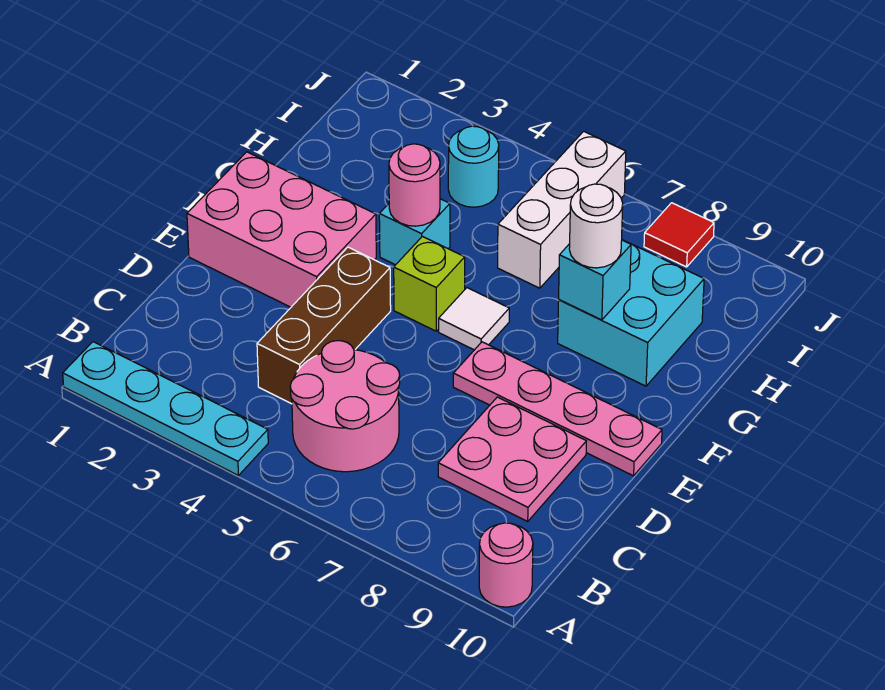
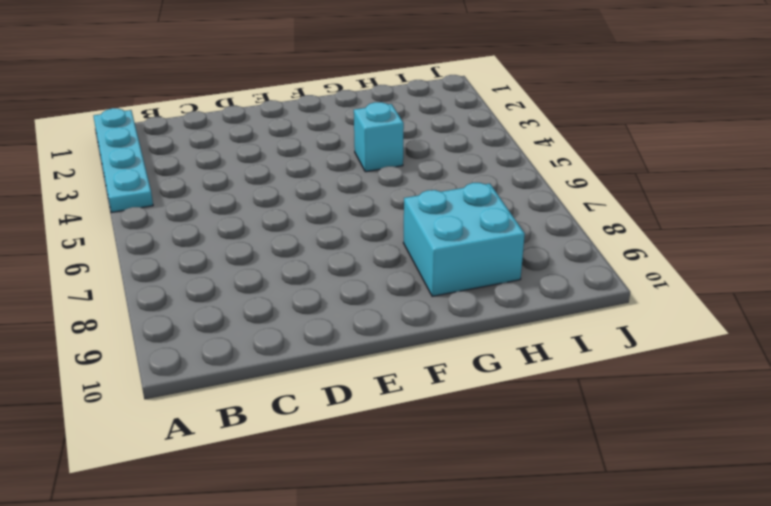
none -> pink 1x1 round brick [479,523,533,607]
none -> pink 2x2 round brick [290,341,400,472]
none -> brown 1x3 brick [257,247,391,404]

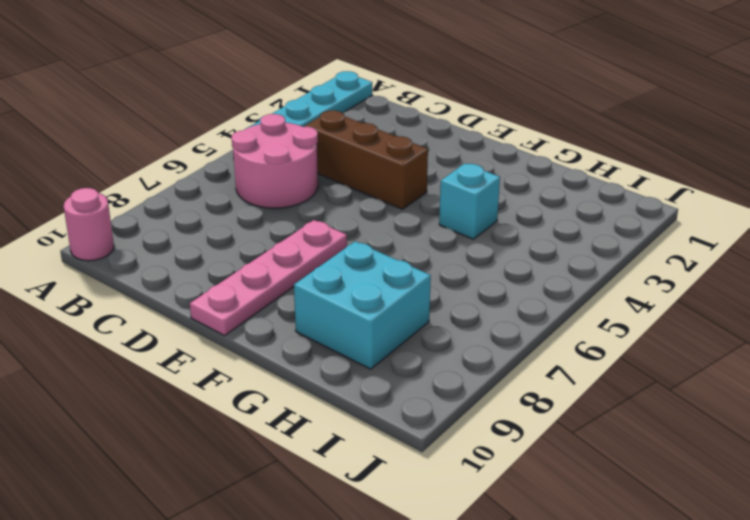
none -> pink 2x2 plate [438,397,586,521]
none -> pink 2x3 brick [187,152,376,307]
none -> lime 1x1 brick [394,236,465,331]

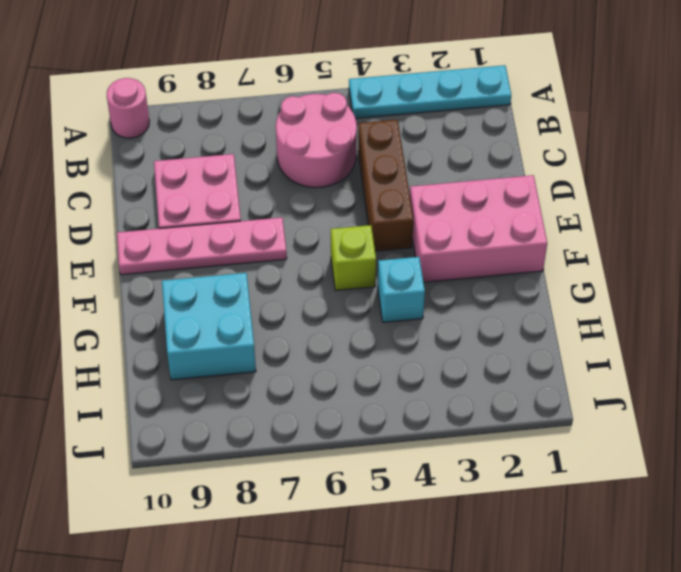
none -> white 1x1 tile [439,288,509,350]
none -> white 1x3 brick [498,131,626,288]
none -> cyan 1x1 round brick [448,126,499,207]

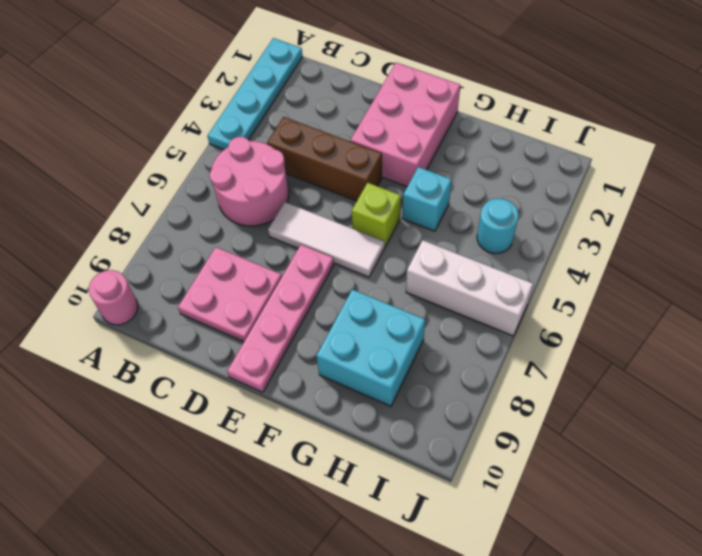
white 1x3 tile [268,202,385,277] -> white 1x1 tile [439,288,509,350]
none -> red 1x1 tile [644,203,714,267]
none -> pink 1x1 round brick [389,144,440,226]
none -> cyan 1x1 brick [559,240,631,320]

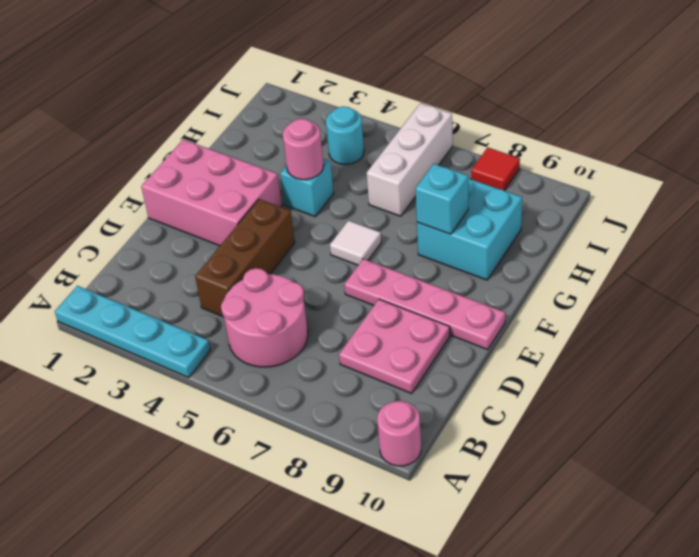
none -> lime 1x1 brick [394,236,465,331]
none -> white 1x1 round brick [569,184,623,268]

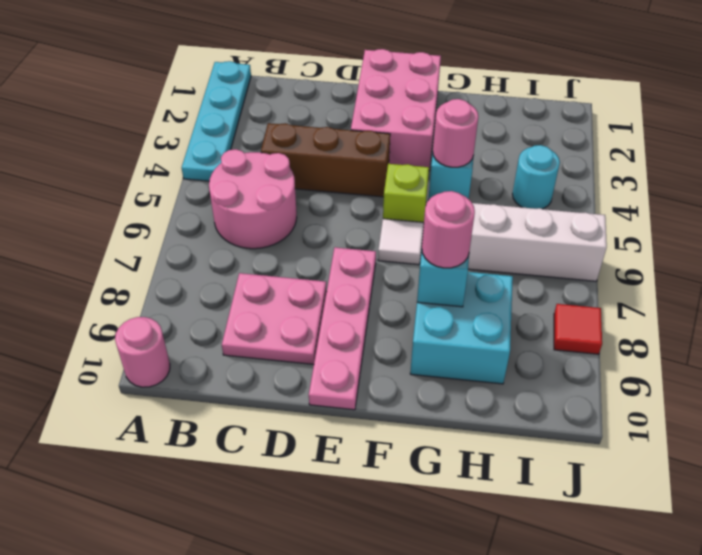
pink 1x1 round brick [422,191,475,268] -> white 1x1 round brick [569,184,623,268]

